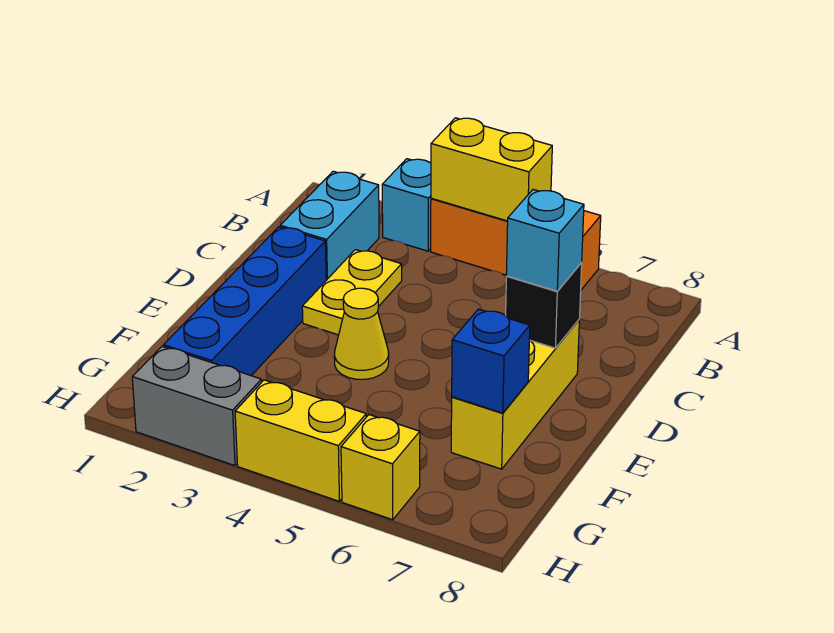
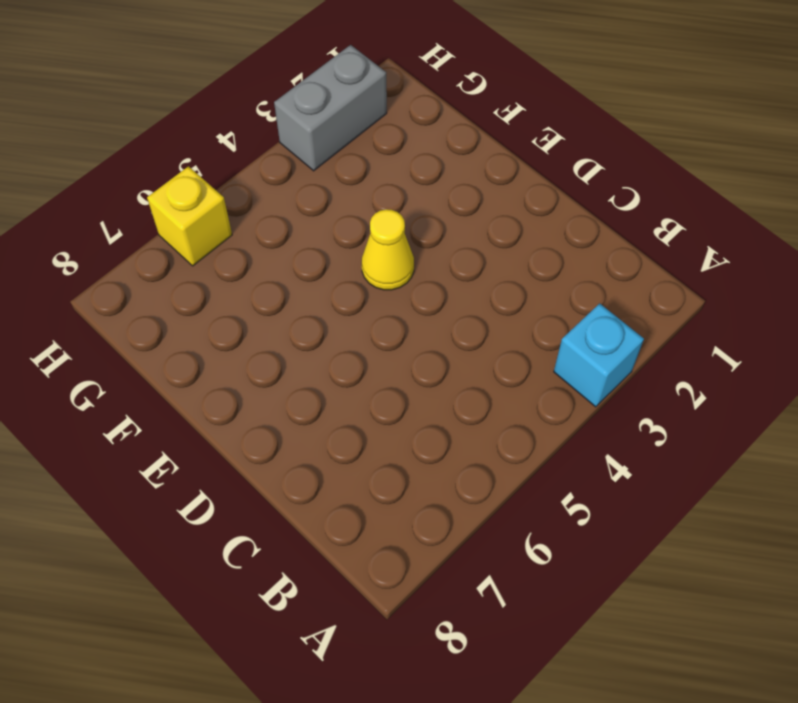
none -> orange 1x3 brick [431,198,601,290]
none -> cyan 1x2 brick [280,171,379,280]
none -> yellow 1x2 plate [302,250,402,335]

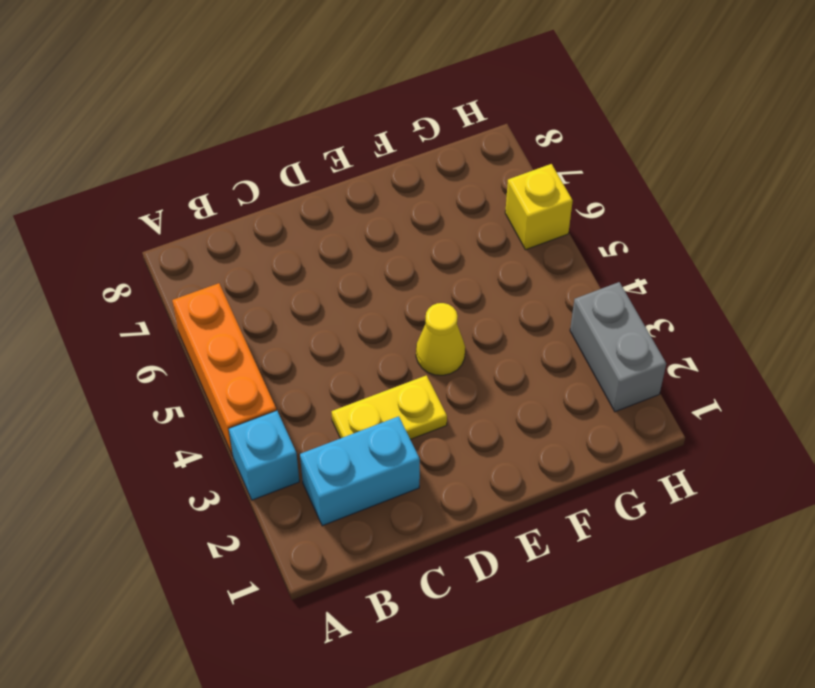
none -> blue 1x4 brick [163,227,326,376]
none -> yellow 1x3 brick [451,320,579,469]
none -> yellow 1x2 brick [235,380,366,501]

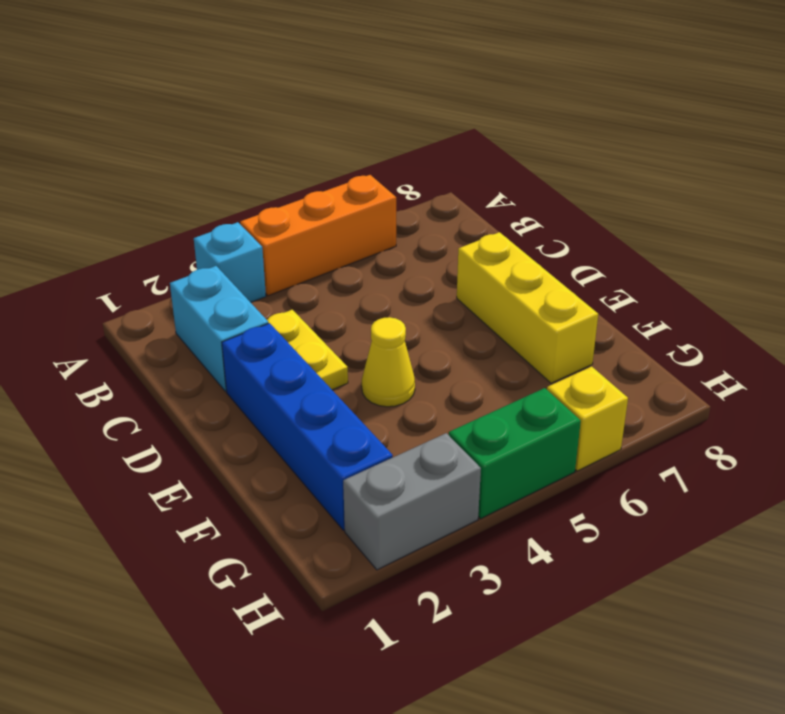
green 1x2 brick [449,388,581,519] -> yellow 1x2 brick [235,380,366,501]
none -> yellow 1x2 brick [431,118,552,221]
none -> black 1x1 brick [506,263,582,348]
none -> blue 1x1 brick [452,309,530,413]

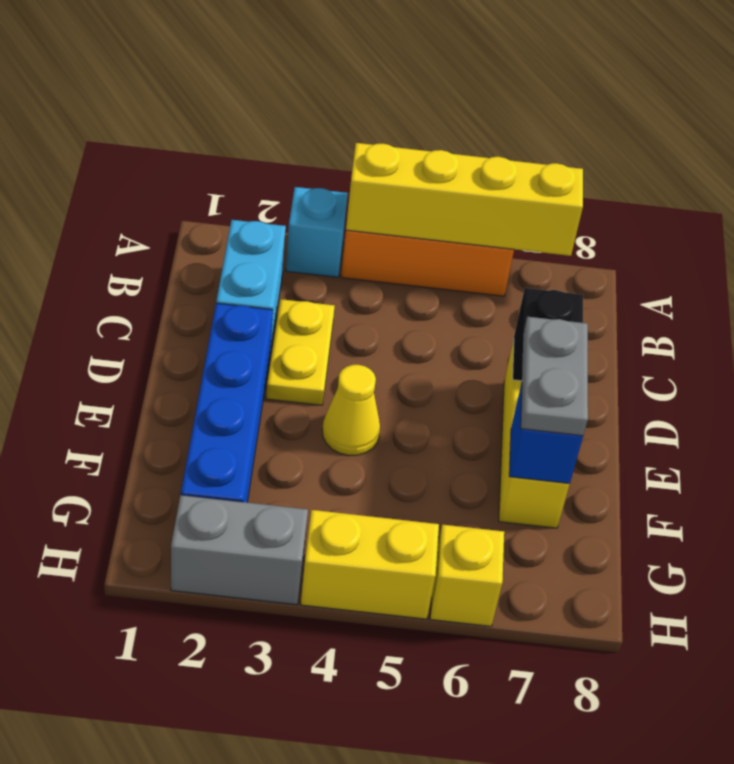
yellow 1x4 brick [346,143,583,256] -> yellow 1x2 brick [431,118,552,221]
grey 1x2 plate [521,317,588,436] -> none
none -> cyan 1x1 brick [506,190,584,291]

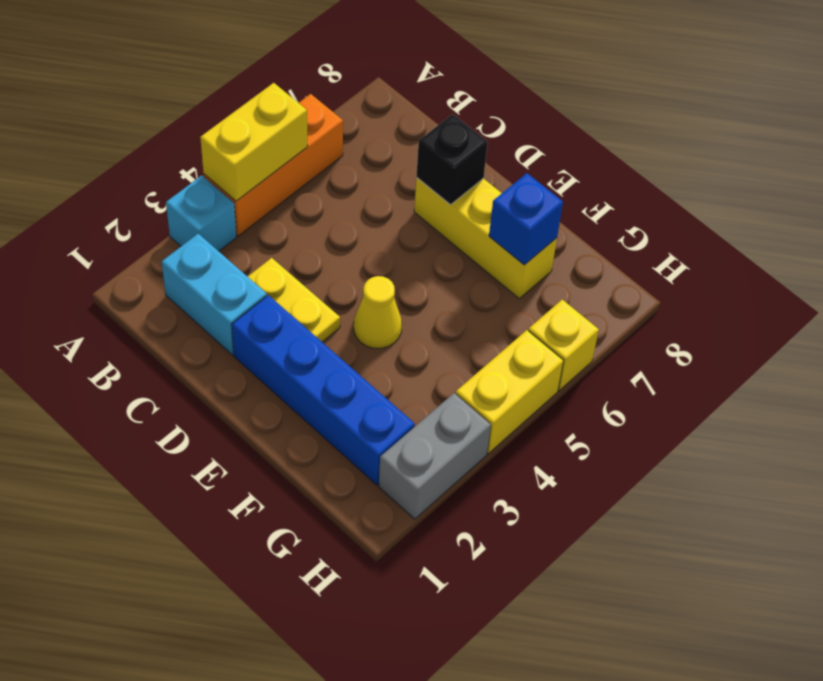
none -> cyan 1x1 brick [506,190,584,291]

